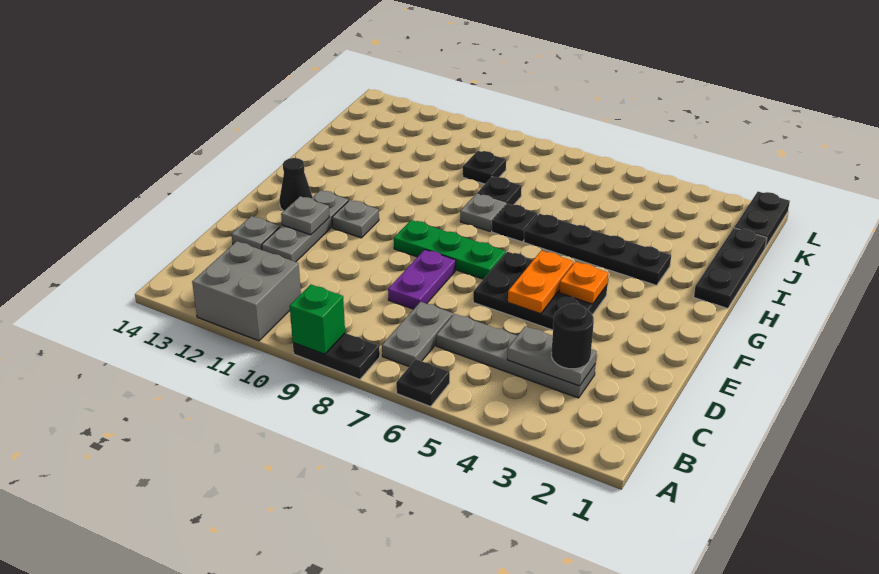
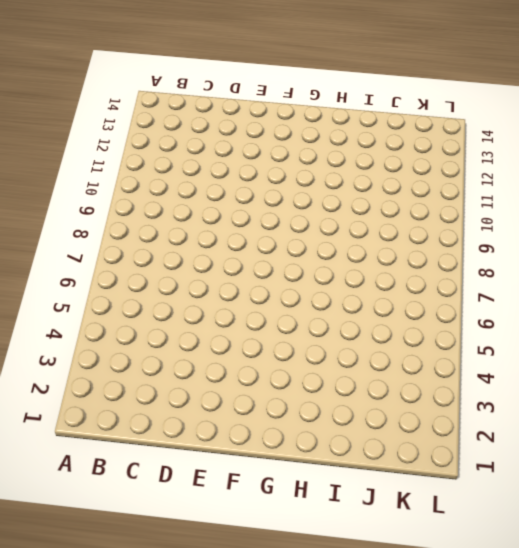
none -> black 1x1 plate [396,359,450,406]
none -> black 1x2 plate [293,333,380,379]
none -> grey 2x2 brick [192,241,301,341]

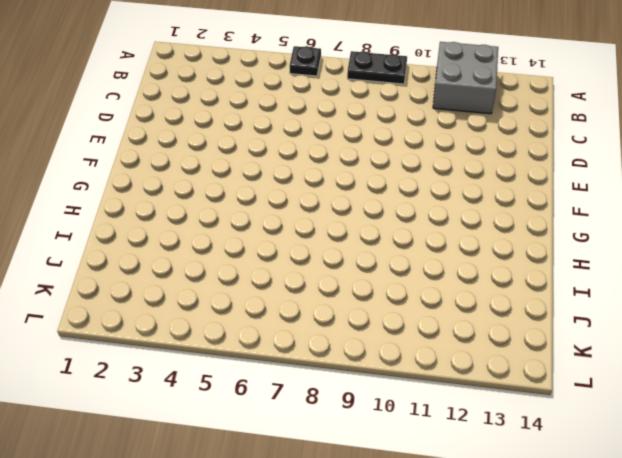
none -> grey 1x2 plate [382,302,453,366]
none -> grey 1x4 plate [436,314,596,398]
none -> purple 1x2 plate [388,250,456,309]

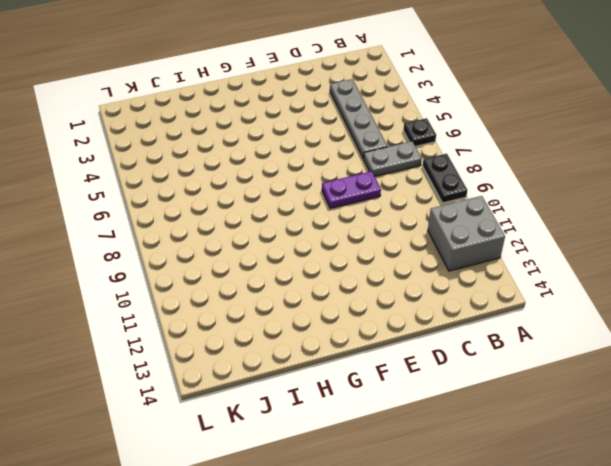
none -> grey 1x3 plate [262,190,348,262]
none -> grey 1x1 plate [232,216,280,250]
none -> black 2x3 plate [473,252,607,330]

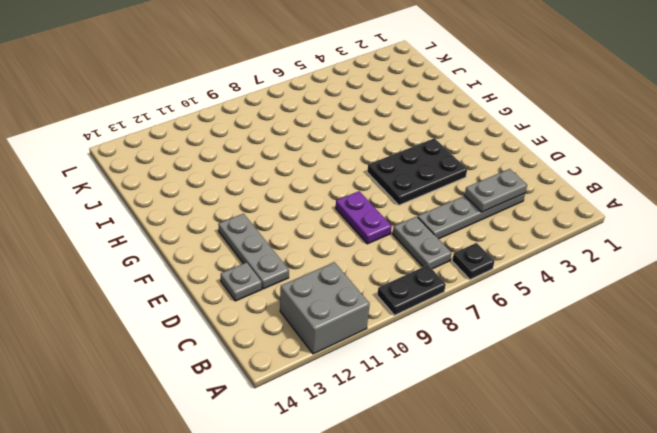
none -> green 1x3 plate [394,220,506,279]
none -> grey 1x1 plate [332,200,379,238]
none -> black 1x1 cone [279,158,312,211]

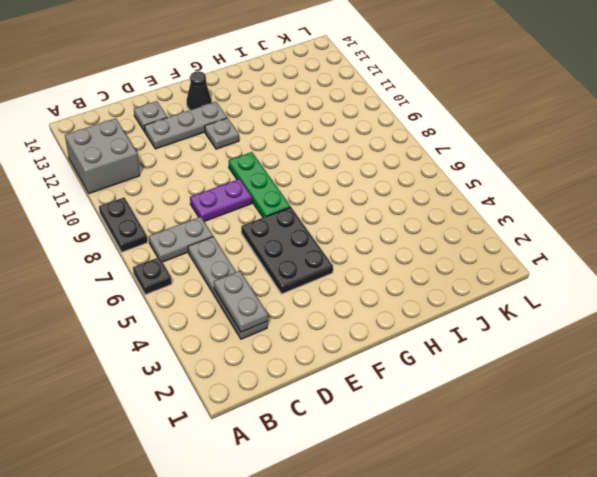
none -> black 1x3 plate [694,228,767,308]
none -> black 1x4 plate [524,214,671,285]
none -> black 1x1 plate [492,204,538,242]

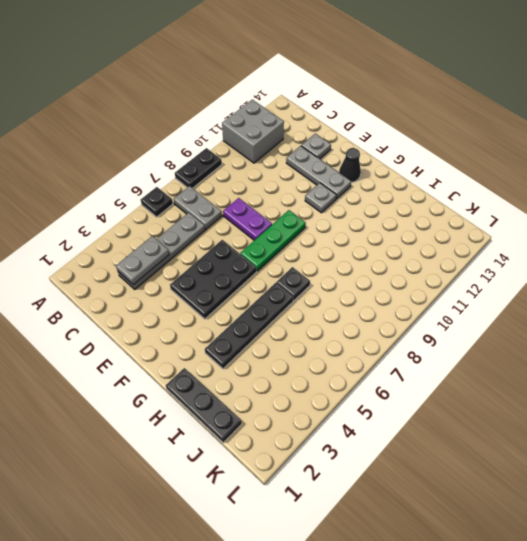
none -> grey 1x1 plate [460,194,506,231]
none -> black 1x1 plate [477,176,522,205]
none -> black 1x1 plate [463,151,506,184]

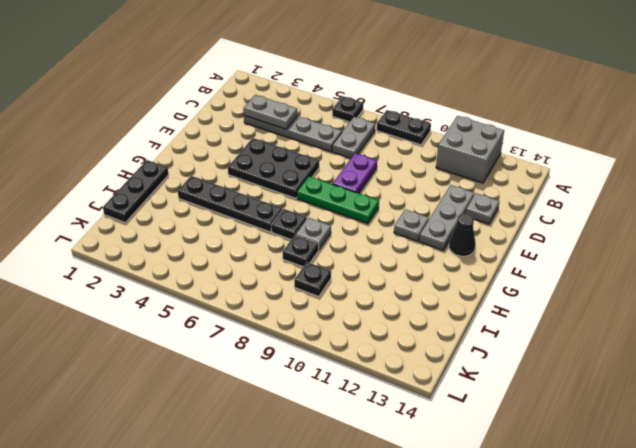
none -> black 1x2 plate [734,192,790,248]
none -> green 1x1 brick [290,285,345,354]
none -> orange 1x2 plate [508,250,574,314]

